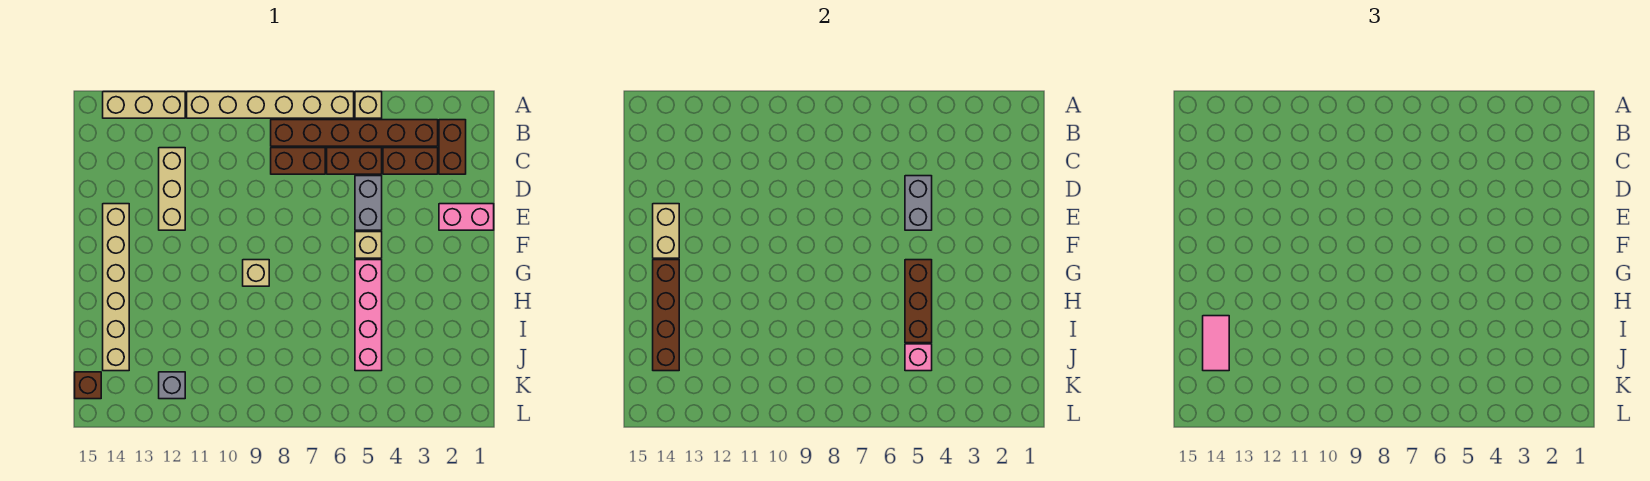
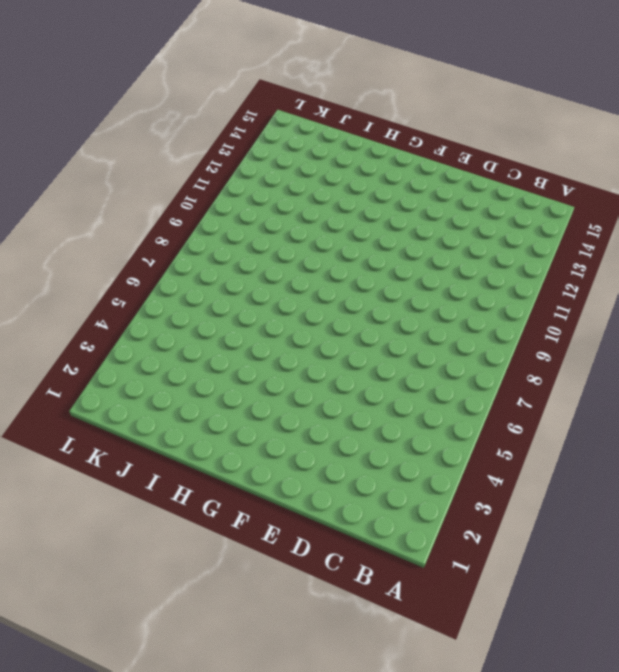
none -> tan 1x1 brick [355,92,382,118]
none -> tan 1x6 brick [187,92,354,118]
none -> tan 1x3 brick [103,92,185,118]

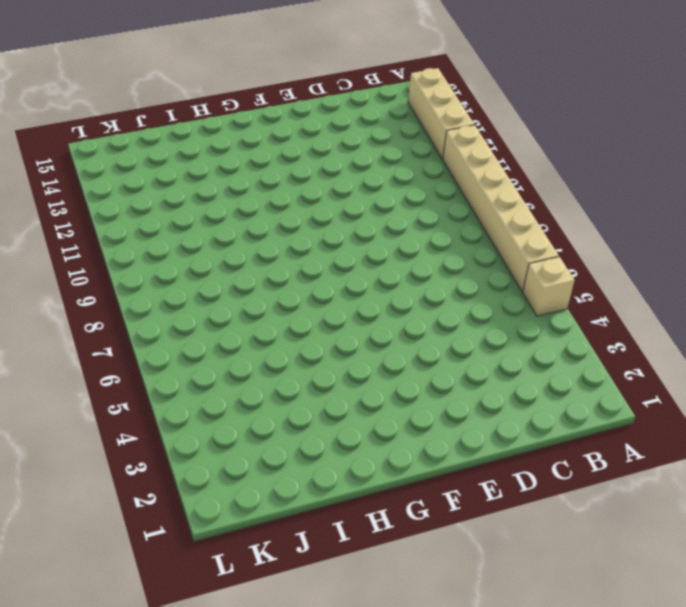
none -> brown 1x2 brick [439,120,466,174]
none -> brown 1x6 brick [271,120,438,146]
none -> brown 1x2 brick [383,148,438,174]

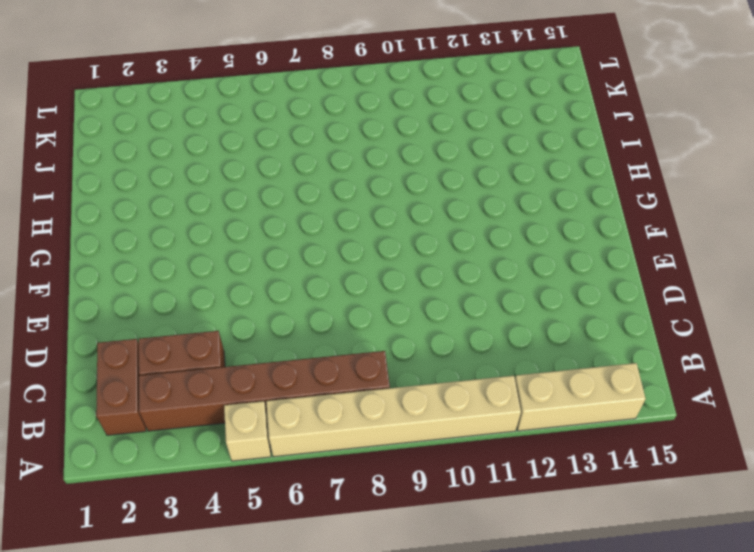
none -> brown 1x2 brick [327,148,382,174]
none -> brown 1x2 brick [271,148,325,174]
none -> tan 1x3 brick [159,148,185,230]

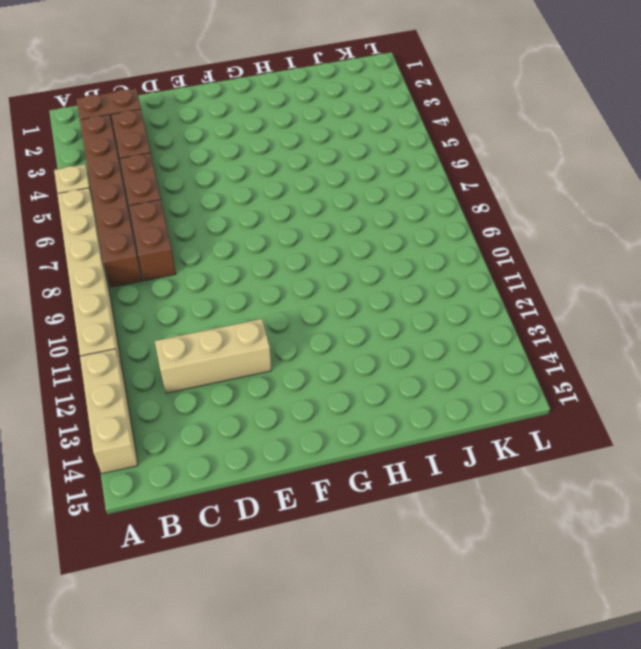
none -> grey 1x2 brick [355,176,382,230]
none -> pink 1x2 brick [439,204,494,230]
none -> tan 1x6 brick [103,204,129,371]

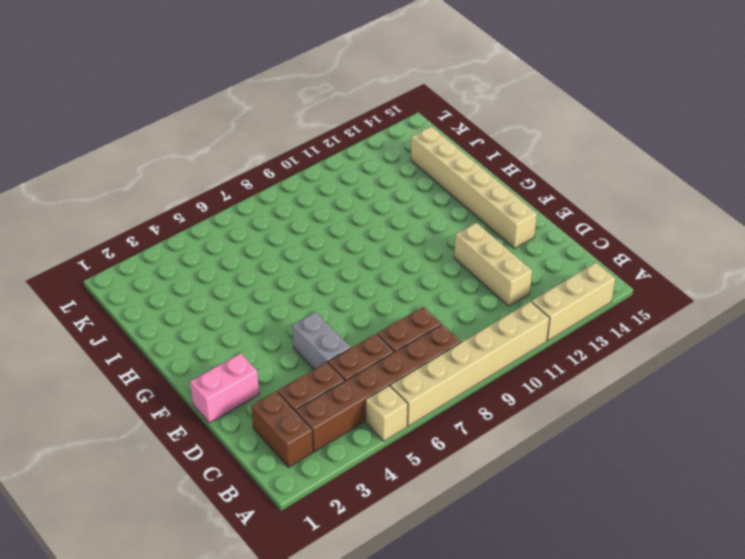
none -> tan 1x1 brick [355,232,382,258]
none -> pink 1x4 brick [355,260,382,371]
none -> tan 1x1 brick [243,260,269,286]

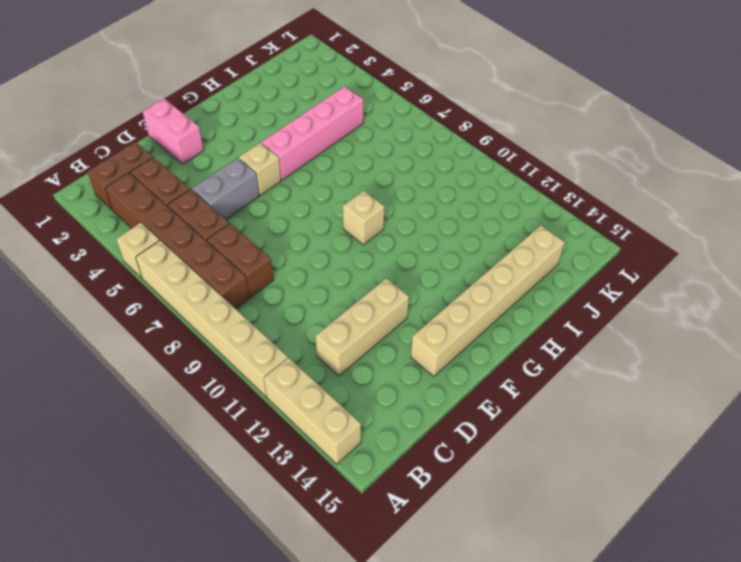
none -> grey 1x1 brick [159,372,185,399]
none -> brown 1x1 brick [75,372,101,399]
none -> grey 1x2 brick [905,176,932,230]

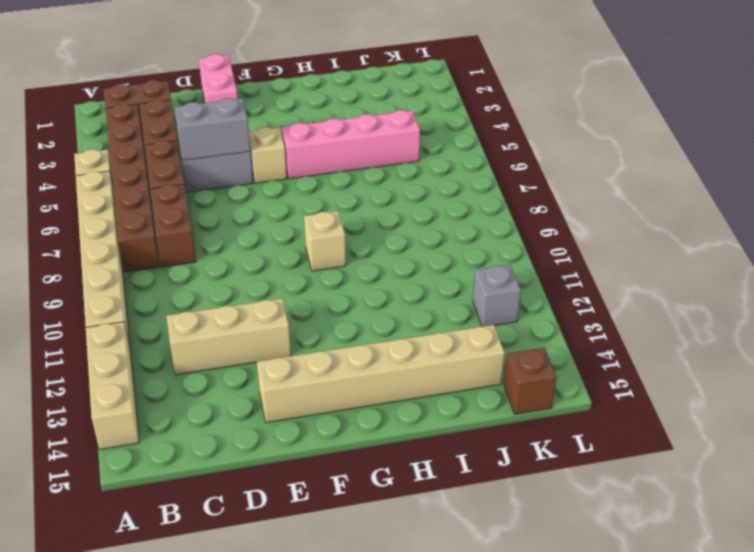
none -> tan 1x2 brick [653,204,679,258]
none -> brown 1x3 brick [905,260,932,343]
none -> brown 1x4 brick [653,260,679,371]

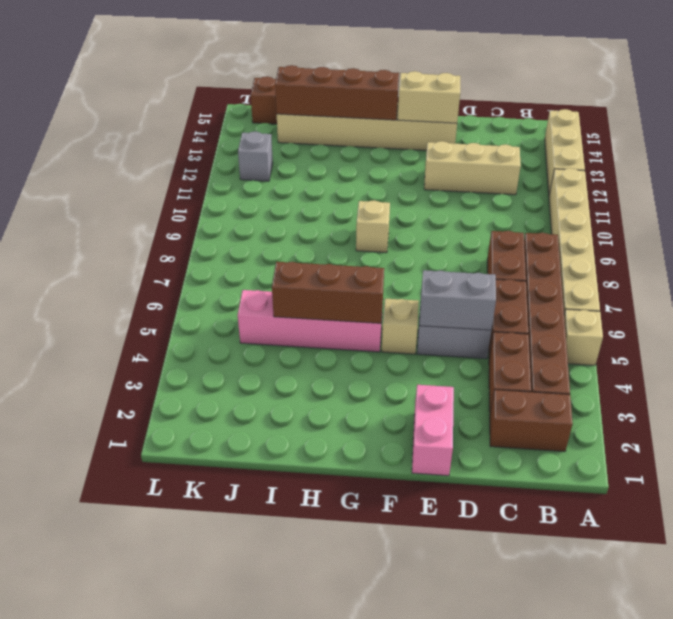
none -> pink 1x1 brick [905,344,932,371]
none -> pink 1x2 tile [1203,316,1229,371]

